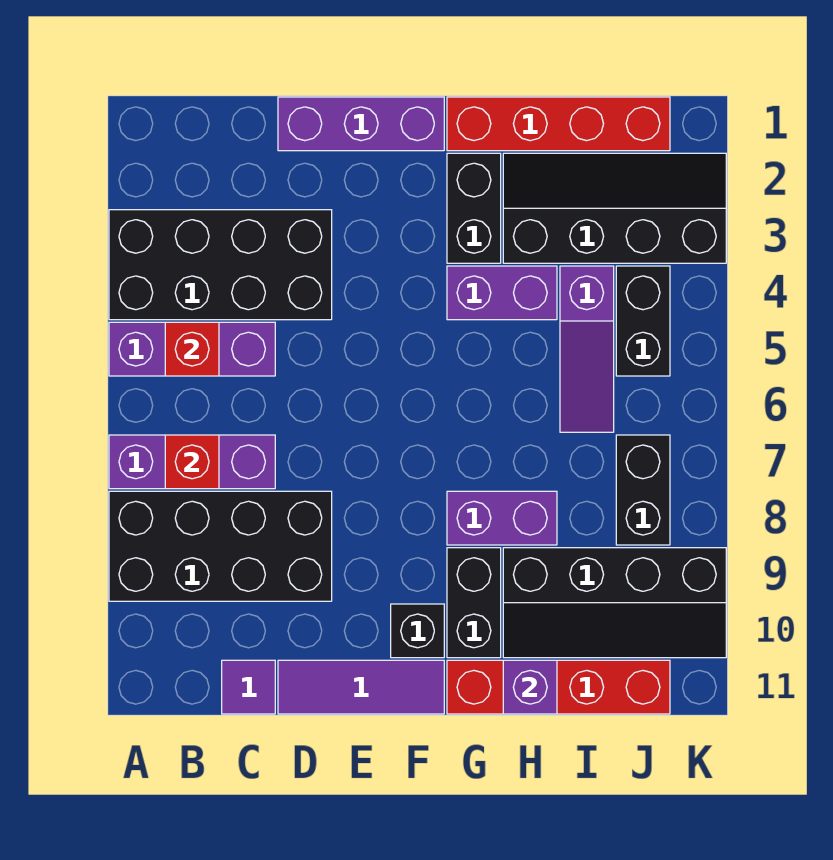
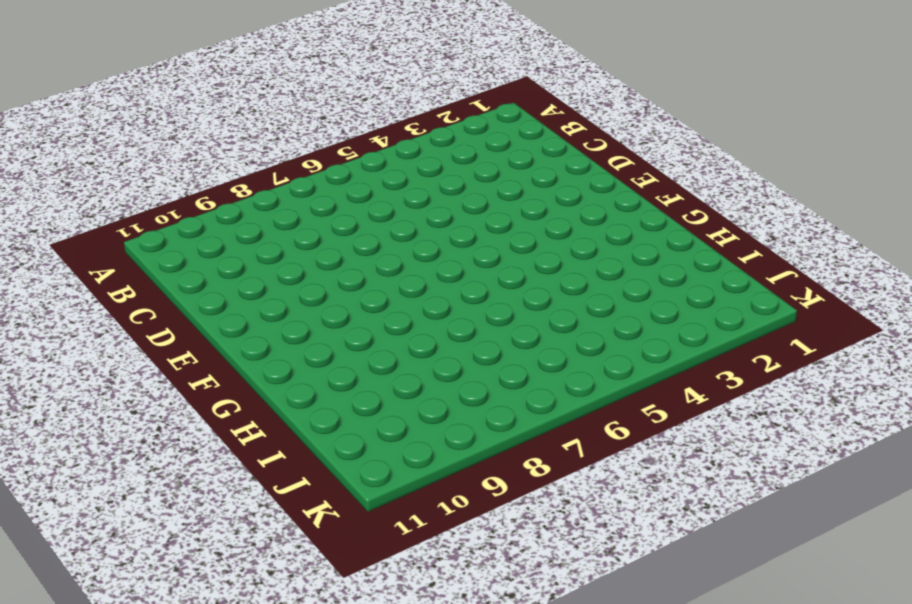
none -> black 2x4 brick [109,210,332,320]
none -> purple 1x3 brick [109,322,275,376]
none -> purple 1x3 brick [109,435,275,489]

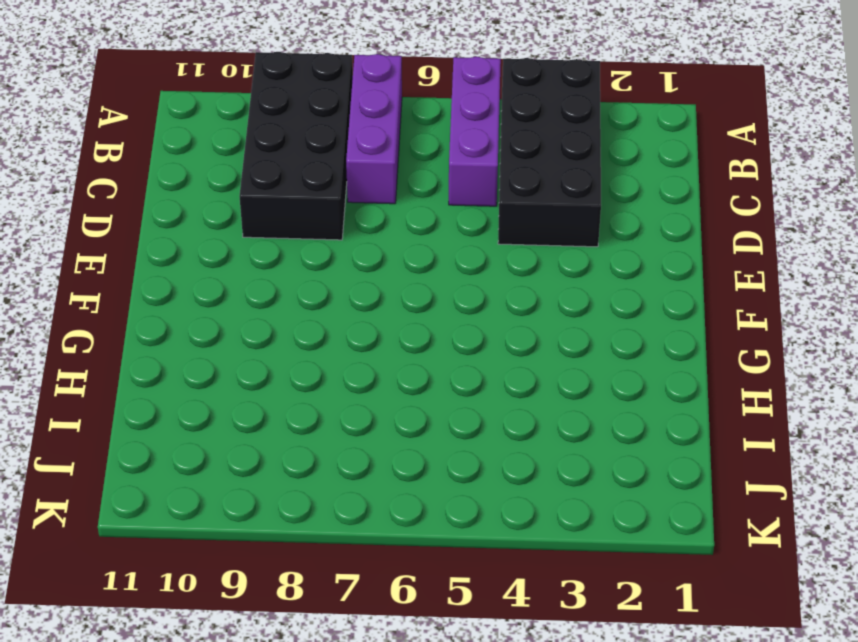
none -> purple 1x1 tile [222,660,275,714]
none -> purple 1x3 brick [278,97,444,151]
none -> purple 1x3 tile [278,660,444,714]

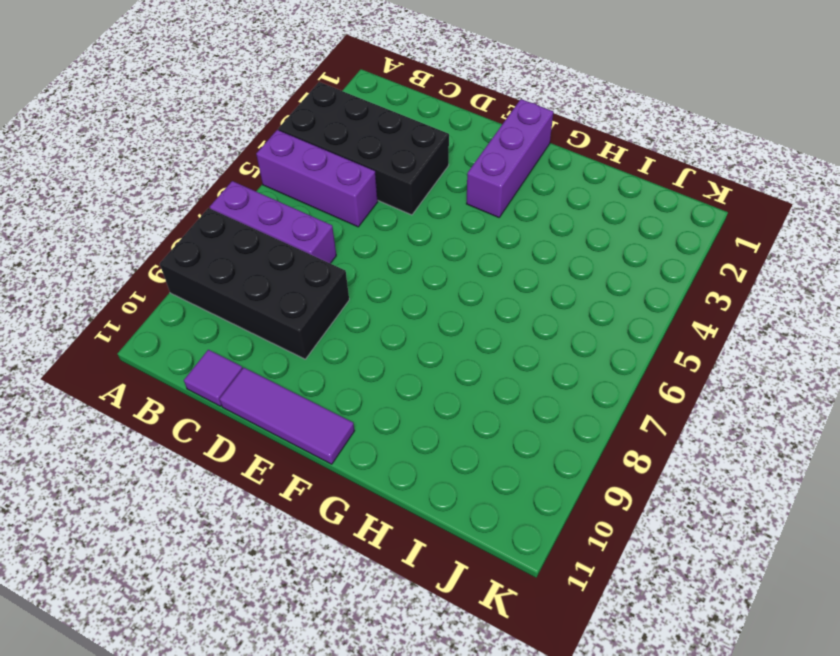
purple 1x3 brick [467,99,553,217] -> purple 1x3 brick turned to [278,97,444,151]
none -> black 1x1 brick [391,604,444,658]
none -> red 1x4 brick [447,97,670,151]
none -> black 1x2 brick [447,153,501,263]

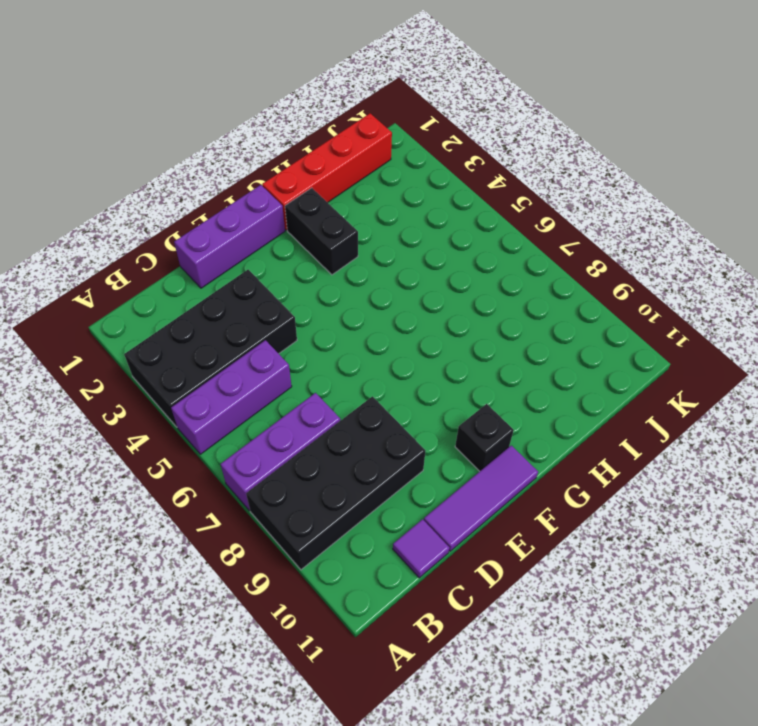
none -> purple 1x2 brick [447,266,557,320]
none -> purple 1x2 brick [447,491,557,545]
none -> black 1x2 brick [447,548,501,658]

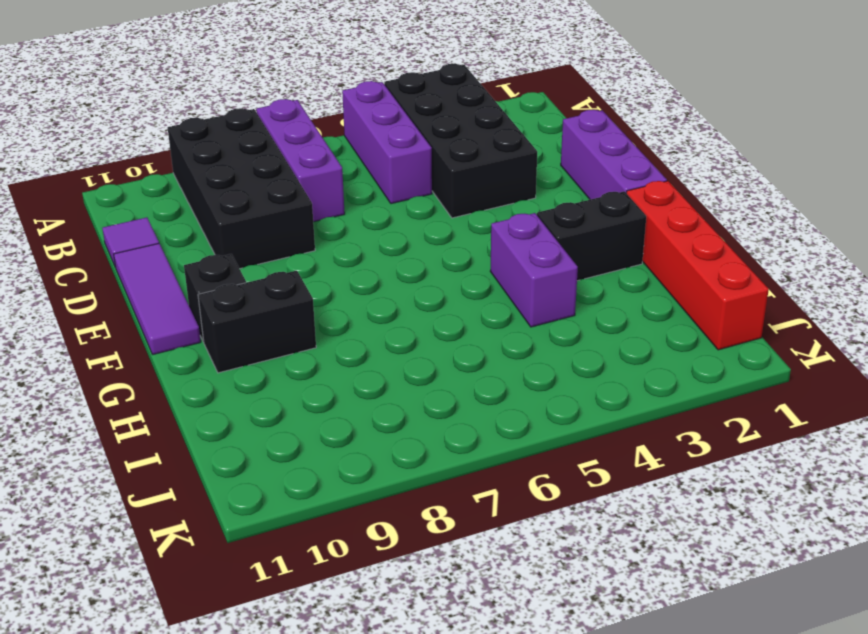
none -> purple 1x2 brick [447,491,557,545]
none -> red 1x4 brick [447,660,670,714]
none -> black 2x4 slope [503,153,726,263]

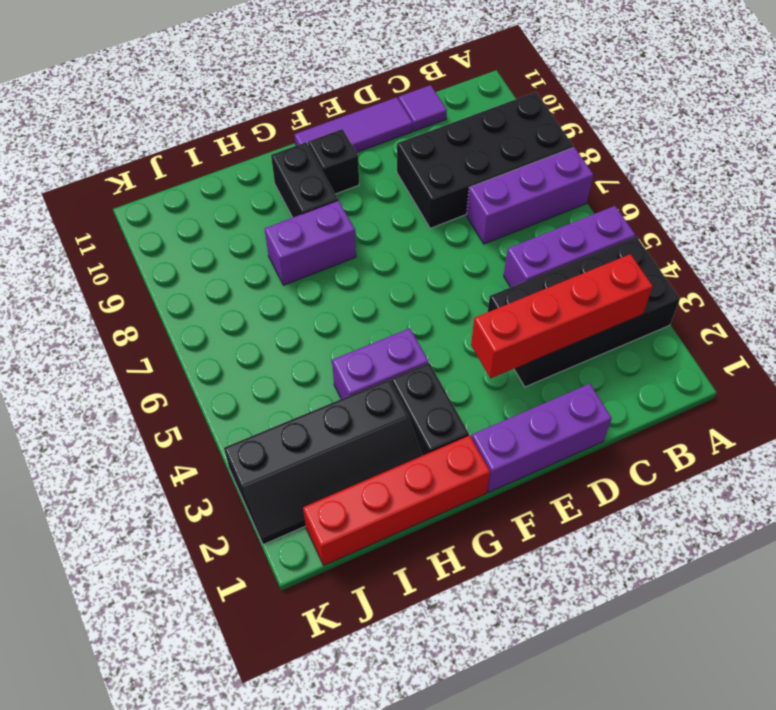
red 1x4 brick [471,254,653,378] -> red 1x4 brick moved to [447,660,670,714]
none -> black 2x4 slope [503,548,726,658]
none -> purple 1x3 slope [560,266,614,432]
none -> black 1x2 brick [616,266,670,376]

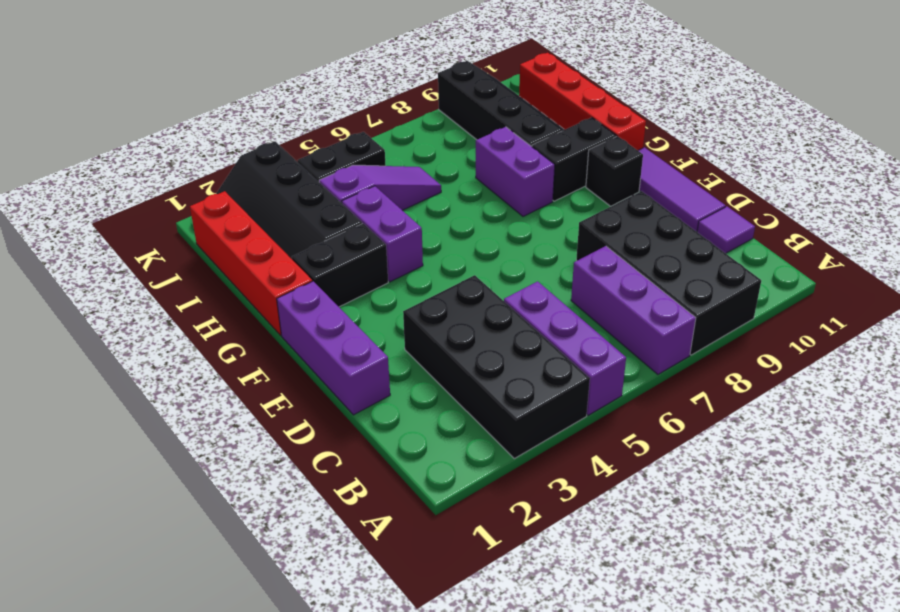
none -> black 1x2 brick [616,435,670,545]
none -> red 1x1 brick [165,322,219,376]
none -> red 1x1 brick [165,435,219,489]

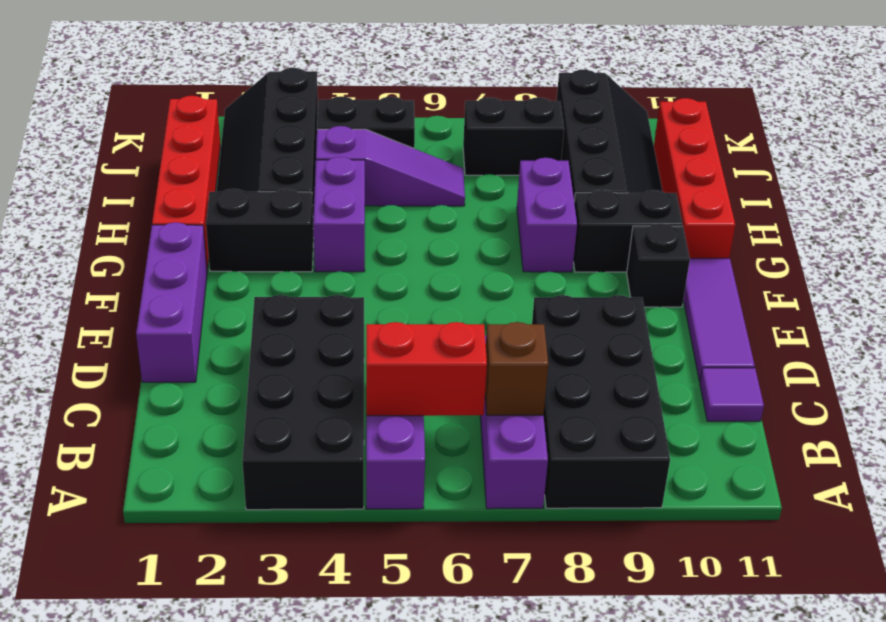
red 1x2 brick [366,322,487,416] -> red 1x1 brick [165,322,219,376]
brown 1x1 brick [485,322,548,415] -> red 1x1 brick [165,435,219,489]
none -> purple 1x1 brick [503,660,557,714]

